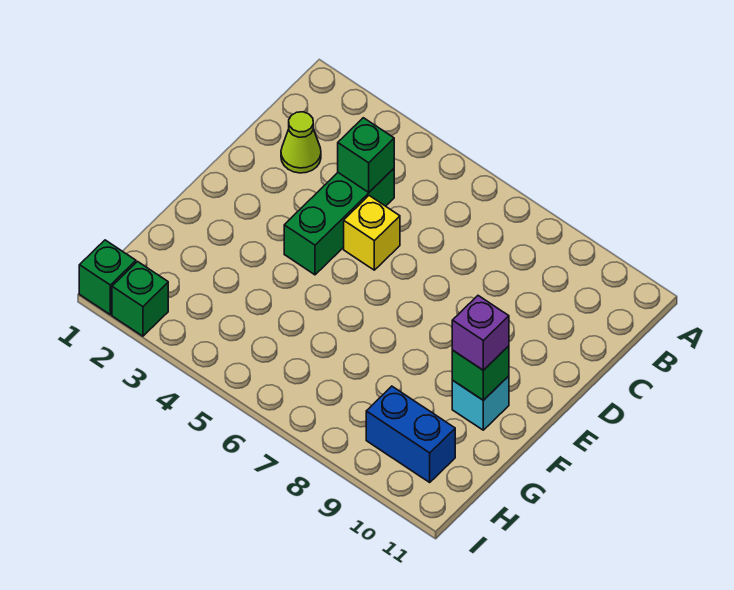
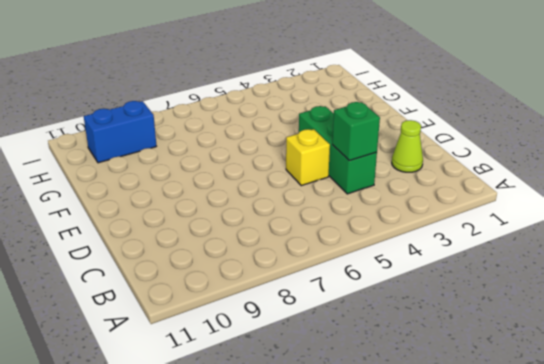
none -> cyan 1x1 brick [452,376,509,430]
none -> green 1x1 brick [79,240,136,315]

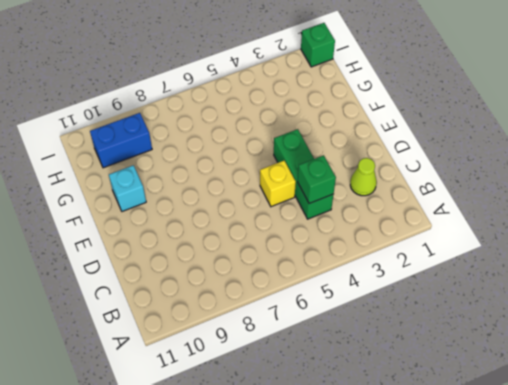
none -> green 1x1 brick [112,262,168,336]
none -> green 1x1 brick [452,346,509,400]

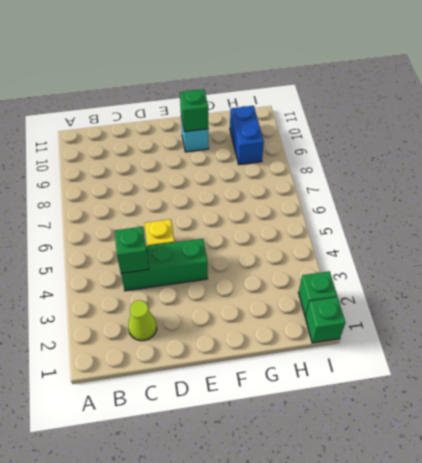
none -> purple 1x1 brick [452,296,509,370]

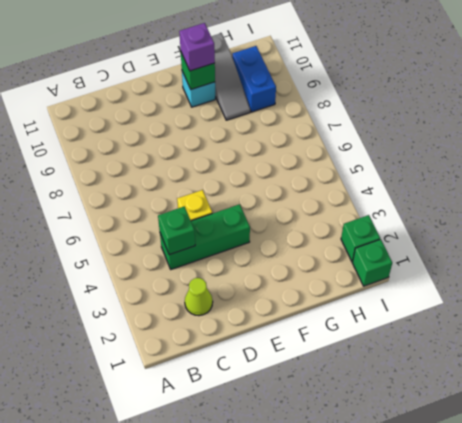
grey 1x3 slope [211,33,250,120] -> none

